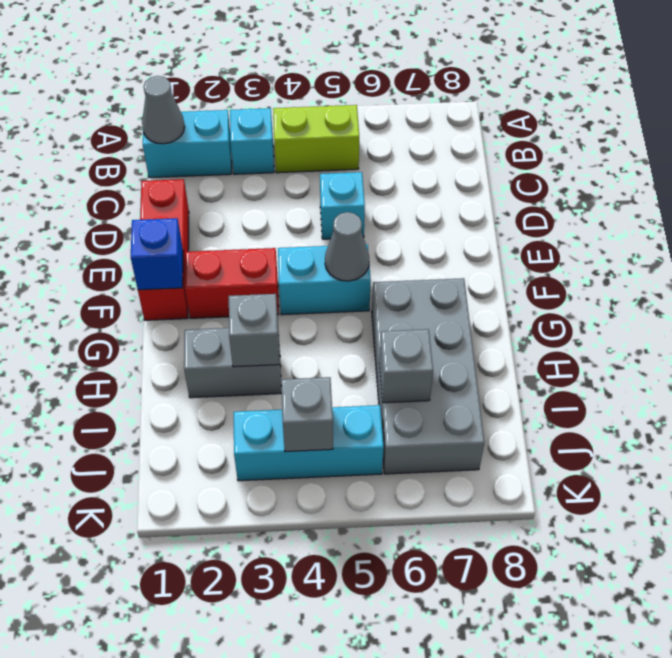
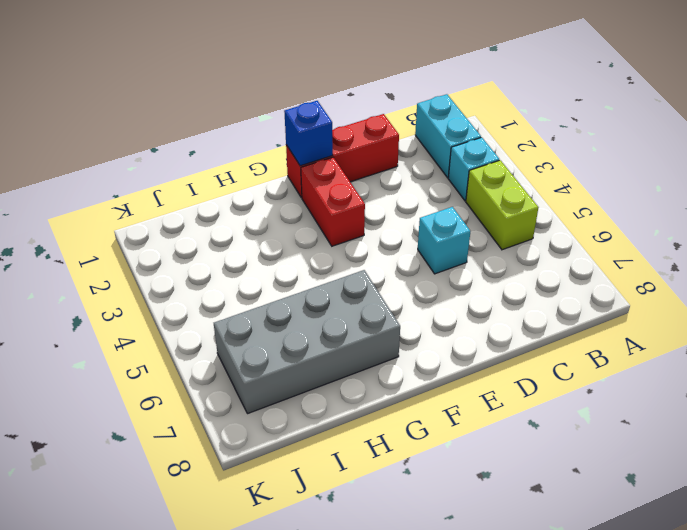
none -> cyan 1x2 brick [278,244,371,315]
none -> grey 1x2 brick [184,328,281,398]
none -> cyan 1x3 brick [234,405,384,481]

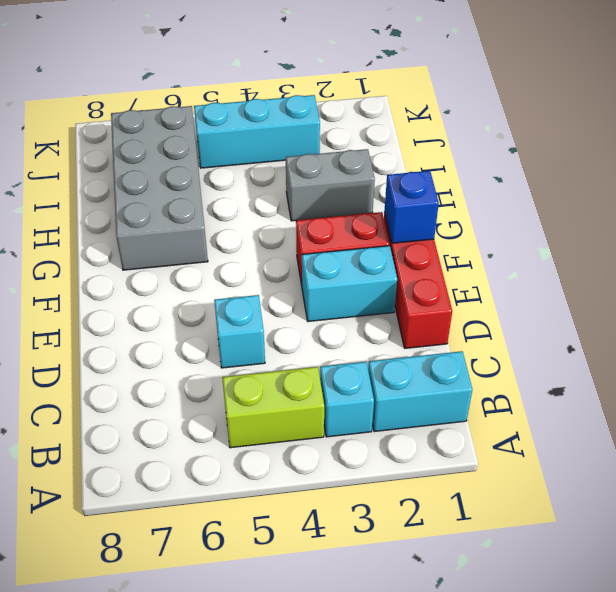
cyan 1x2 brick [302,246,397,322] -> cyan 1x2 brick moved to [278,244,371,315]
none -> grey 1x1 cone [142,76,185,144]
none -> grey 1x1 cone [325,212,369,281]
none -> grey 1x1 brick [229,294,279,367]

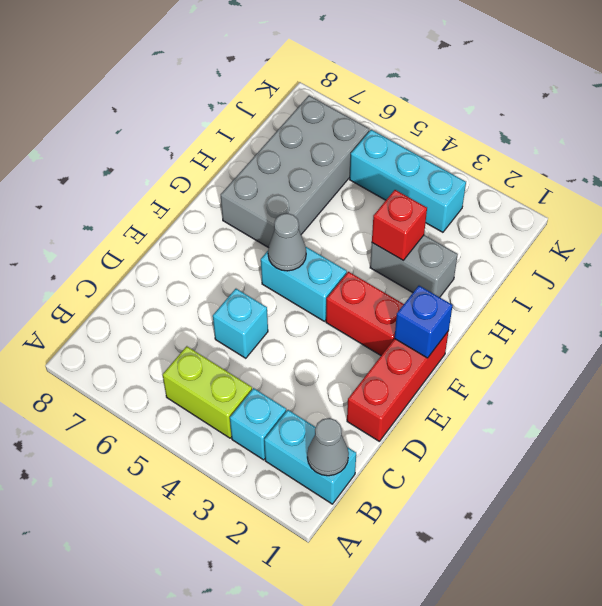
red 1x1 brick [372,190,427,260] -> grey 1x1 brick [229,294,279,367]
none -> grey 1x1 brick [379,329,433,403]
none -> grey 1x1 brick [281,377,333,452]

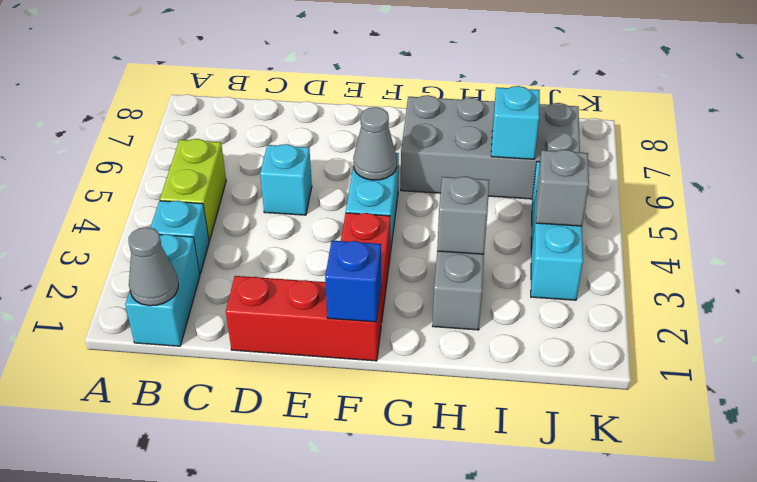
cyan 1x1 brick [491,86,540,159] -> grey 1x1 brick [379,329,433,403]

